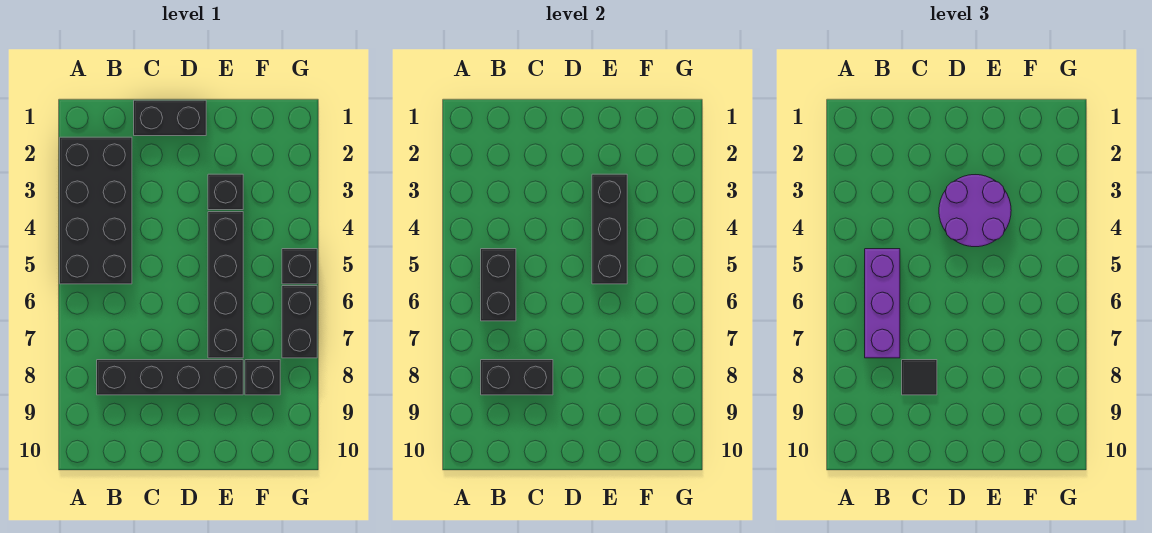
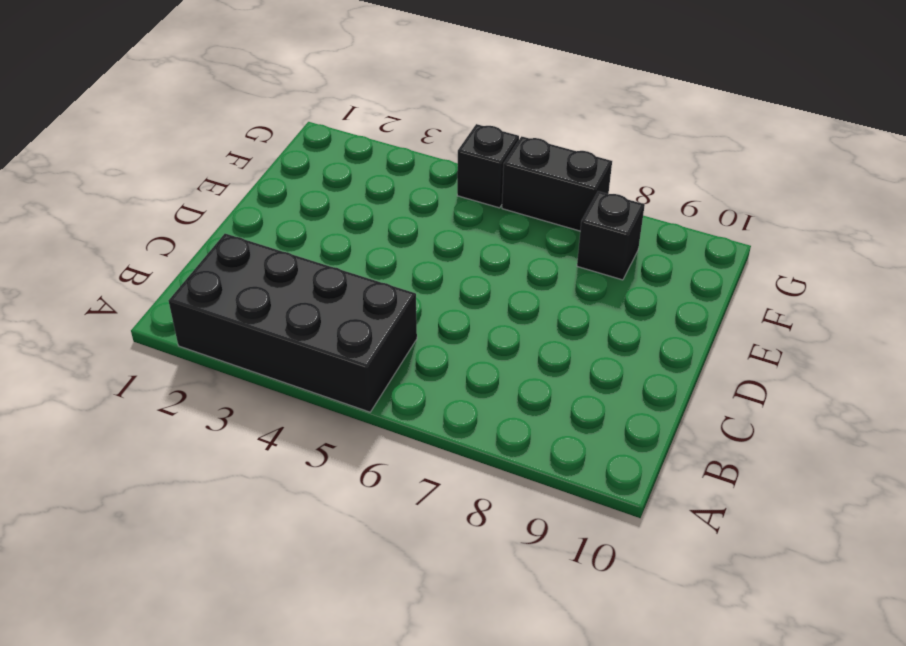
none -> black 1x4 brick [97,360,243,395]
none -> black 1x2 brick [134,100,206,136]
none -> black 1x1 brick [208,174,243,210]

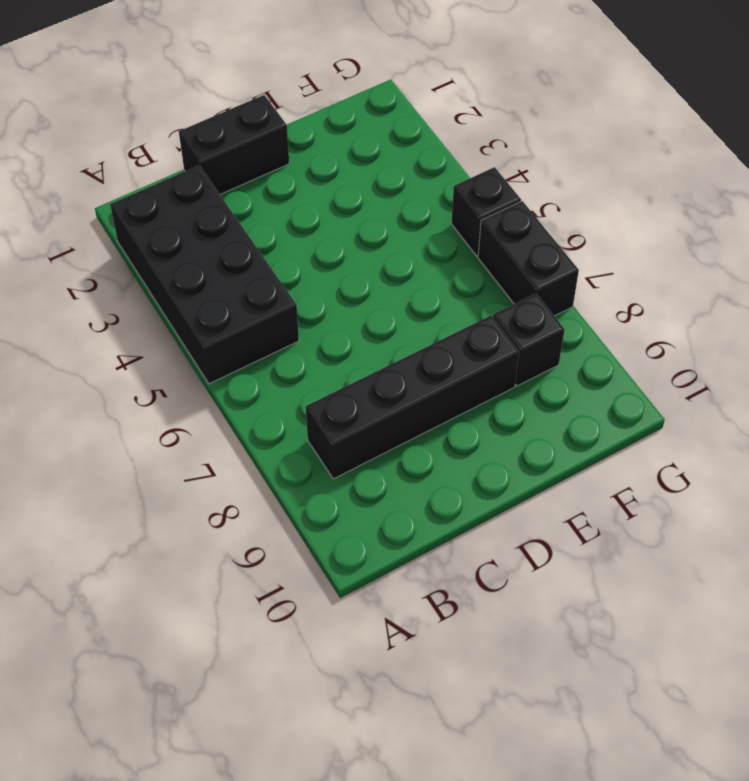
none -> black 1x1 brick [208,174,243,210]
none -> black 1x4 brick [208,212,243,358]
none -> black 1x2 brick [481,249,516,321]

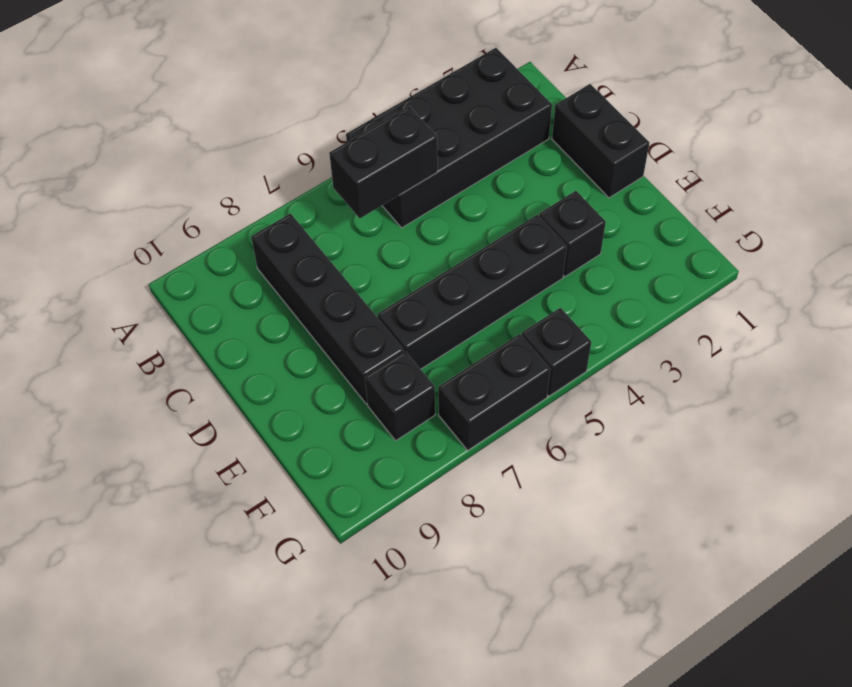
none -> black 1x2 brick [481,360,553,395]
none -> black 1x3 brick [592,174,627,284]
none -> purple 1x3 brick [865,249,900,358]

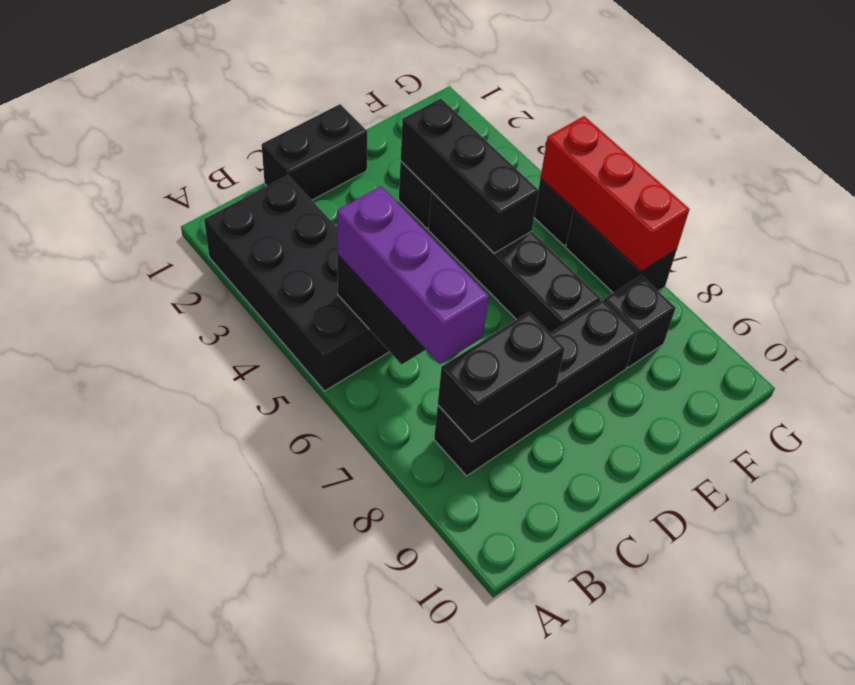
red 1x3 brick [541,116,690,272] -> none
none -> black 1x1 tile [902,360,937,395]
none -> purple 2x2 round brick [939,175,1011,247]

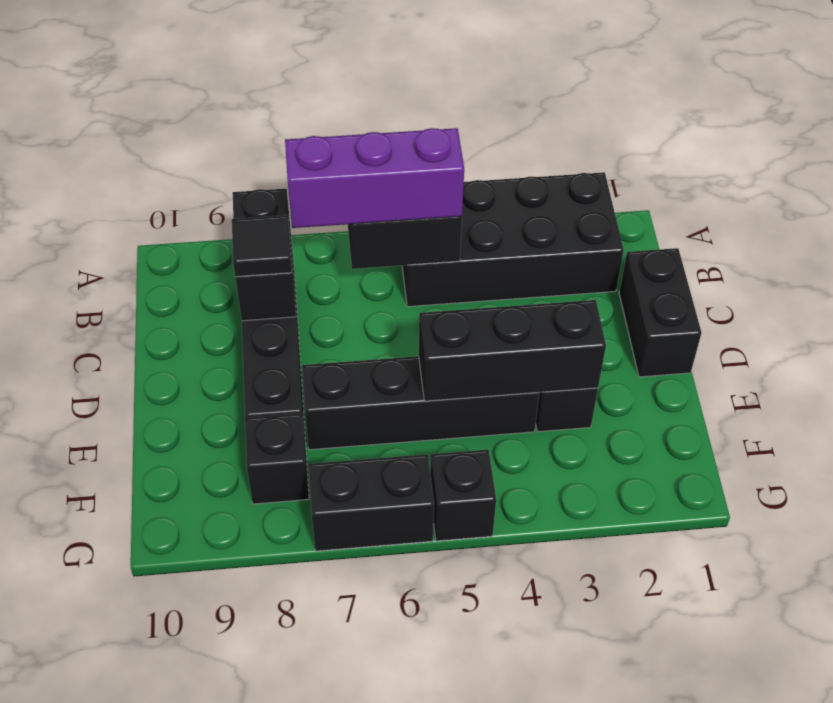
none -> purple 2x2 round brick [939,175,1011,247]

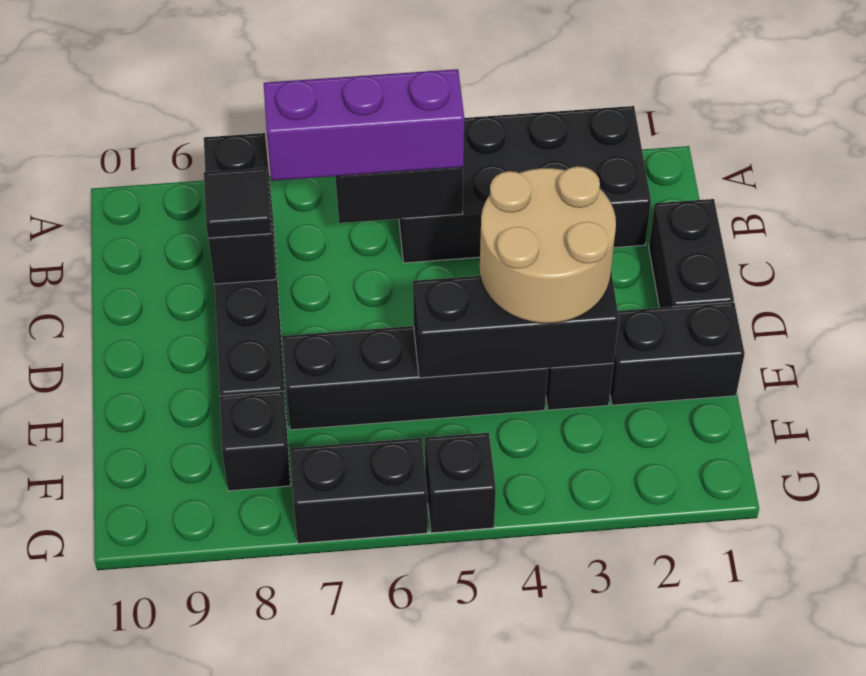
tan 2x2 round brick [480,166,616,323] -> purple 2x2 round brick [939,175,1011,247]
black 1x2 brick [610,302,745,405] -> none

